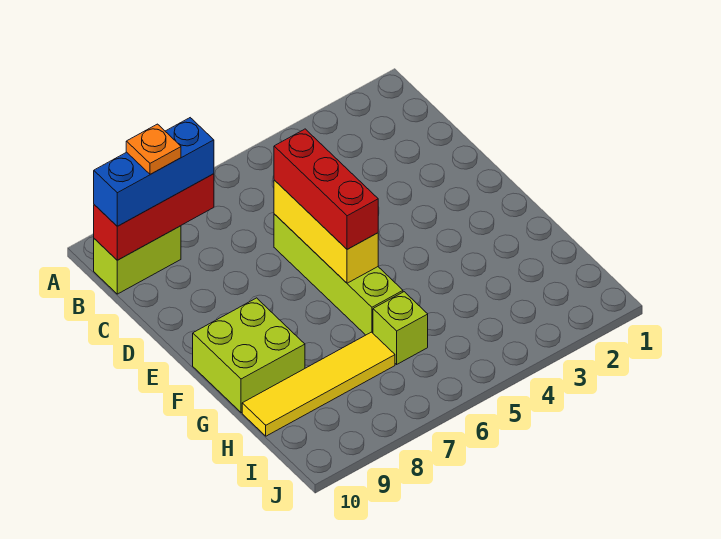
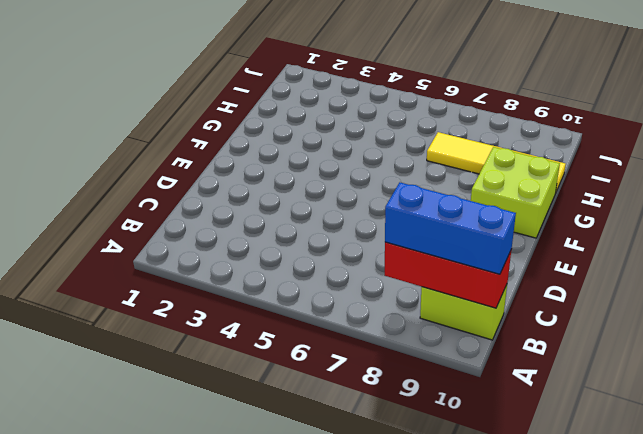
none -> lime 1x4 brick [274,214,403,335]
none -> lime 1x1 brick [373,292,428,364]

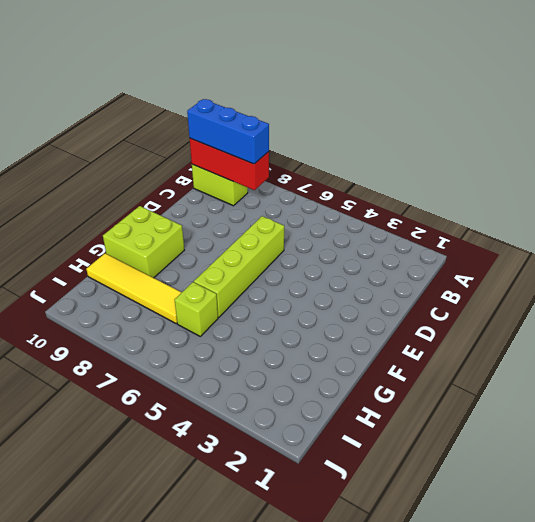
none -> yellow 1x3 brick [274,180,378,283]
none -> red 1x3 brick [274,129,378,249]

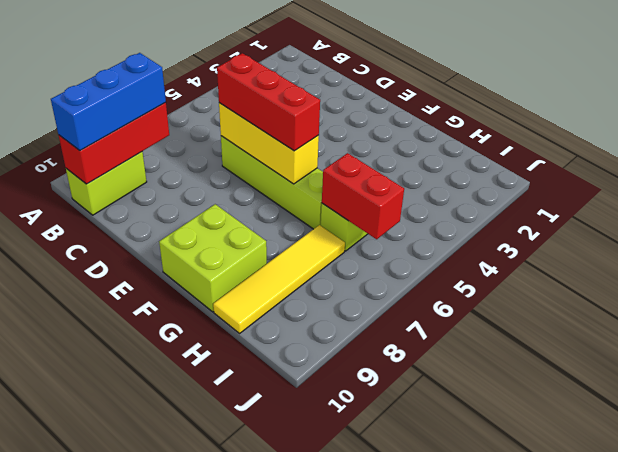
red 1x2 brick [322,153,404,239] -> none
none -> orange 1x1 plate [126,124,181,174]

